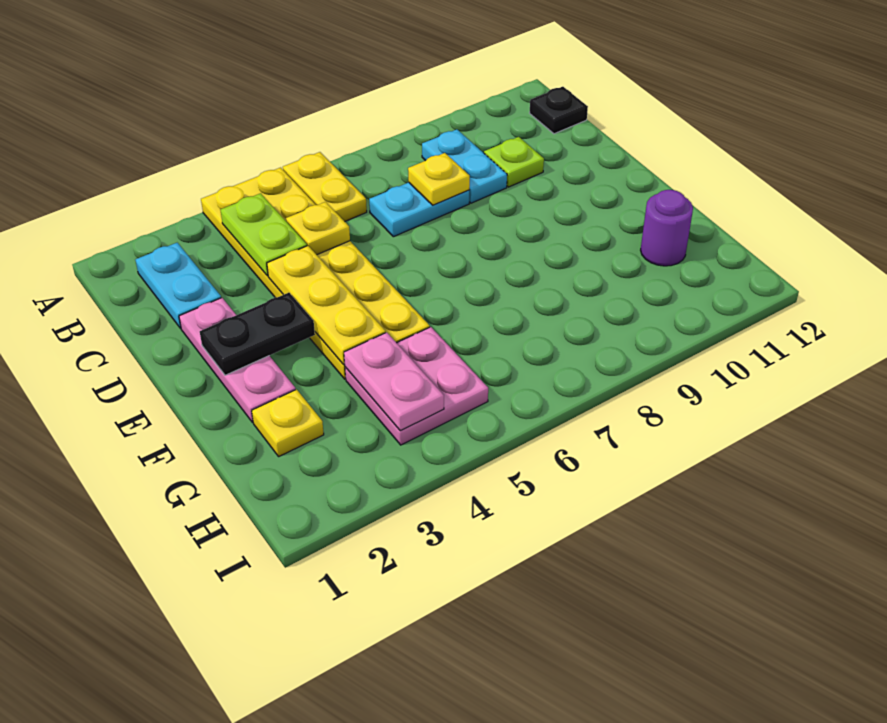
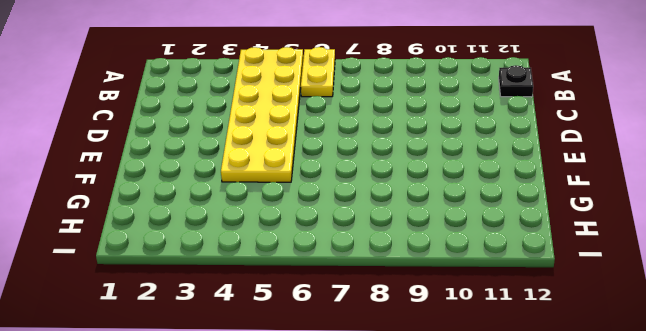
none -> cyan 1x2 plate [136,243,221,328]
none -> cyan 1x2 plate [422,129,507,203]
none -> cyan 1x2 plate [369,182,469,237]

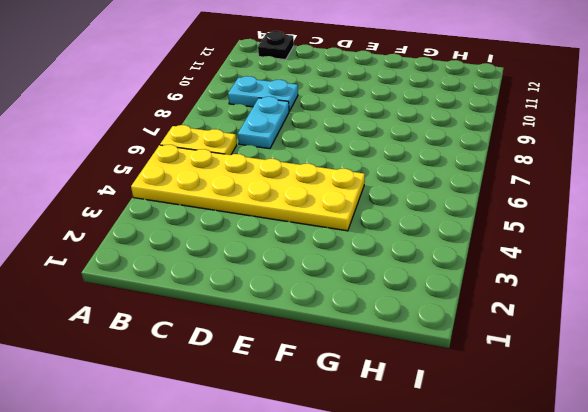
none -> cyan 1x2 plate [136,243,221,328]
none -> lime 1x1 plate [484,137,544,187]
none -> pink 1x3 plate [179,298,296,422]

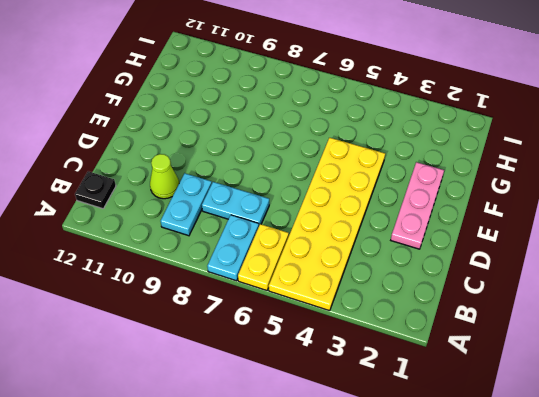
cyan 1x2 plate [207,215,259,281] -> cyan 1x2 plate moved to [136,243,221,328]
lime 1x1 cone [150,154,179,199] -> lime 1x1 plate [484,137,544,187]
none -> yellow 1x1 plate [252,389,324,456]
none -> pink 2x2 plate [345,327,488,445]
none -> purple 1x1 round brick [641,190,693,266]

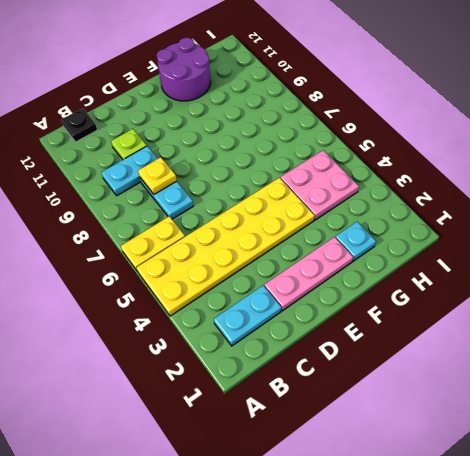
purple 2x2 round brick [157,38,211,101] -> purple 1x1 round brick [641,190,693,266]
cyan 1x1 plate [335,222,376,261] -> yellow 1x1 plate [252,389,324,456]
none -> lime 1x2 plate [220,193,307,276]
none -> yellow 1x1 plate [286,202,350,255]
none -> yellow 1x3 plate [267,246,386,365]

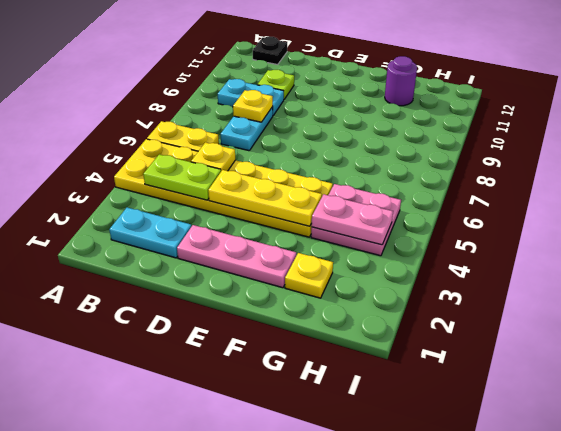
none -> black 1x2 plate [200,293,315,375]

